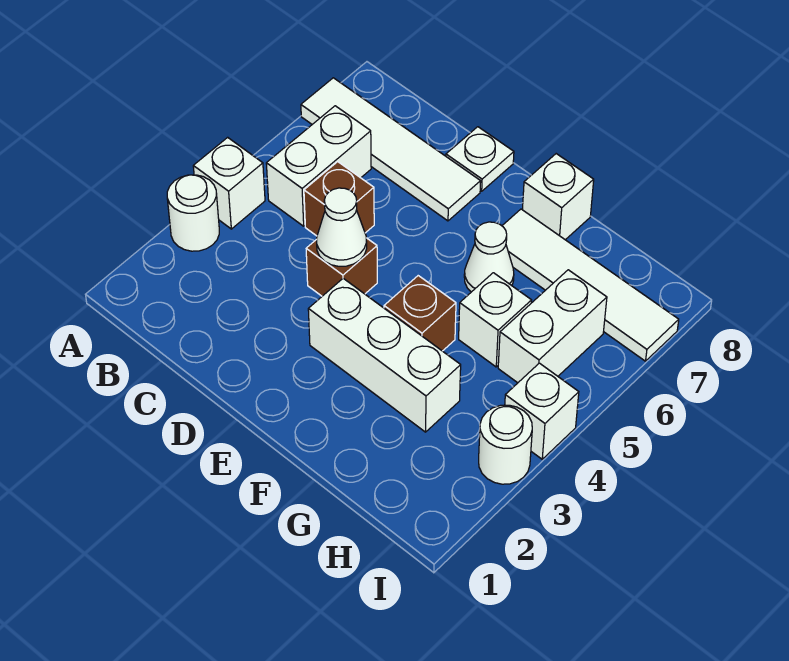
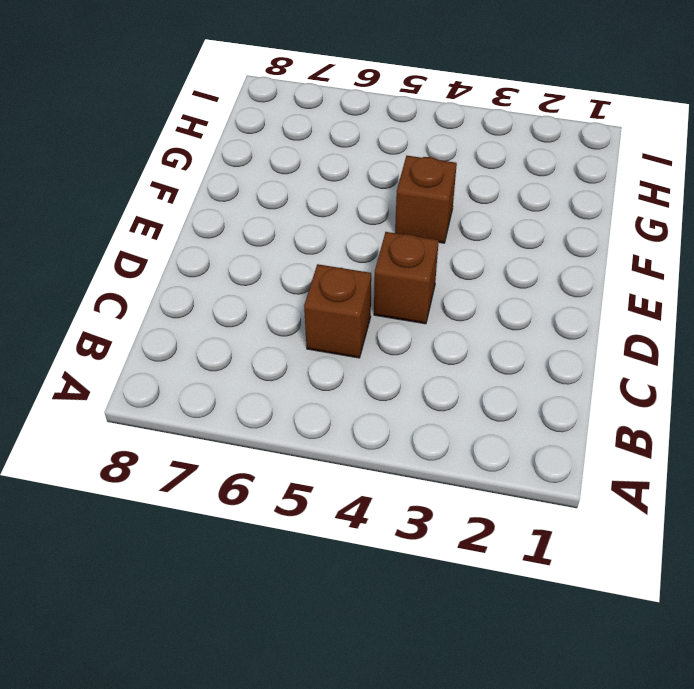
none -> white 1x1 round brick [167,175,219,251]
none -> white 1x1 brick [193,137,265,229]
none -> white 1x4 tile [301,78,481,221]

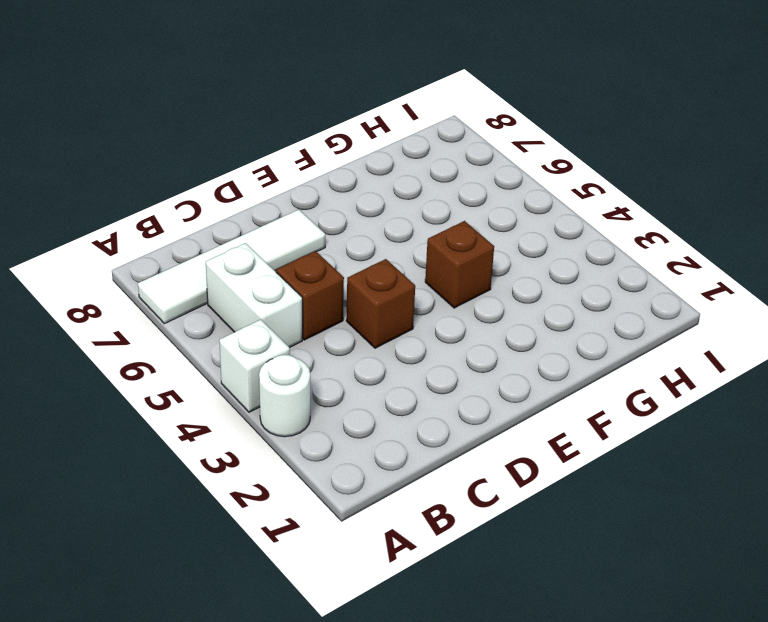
none -> white 1x1 plate [446,127,514,191]
none -> white 1x3 brick [308,278,461,432]
none -> white 1x1 cone [464,222,514,292]

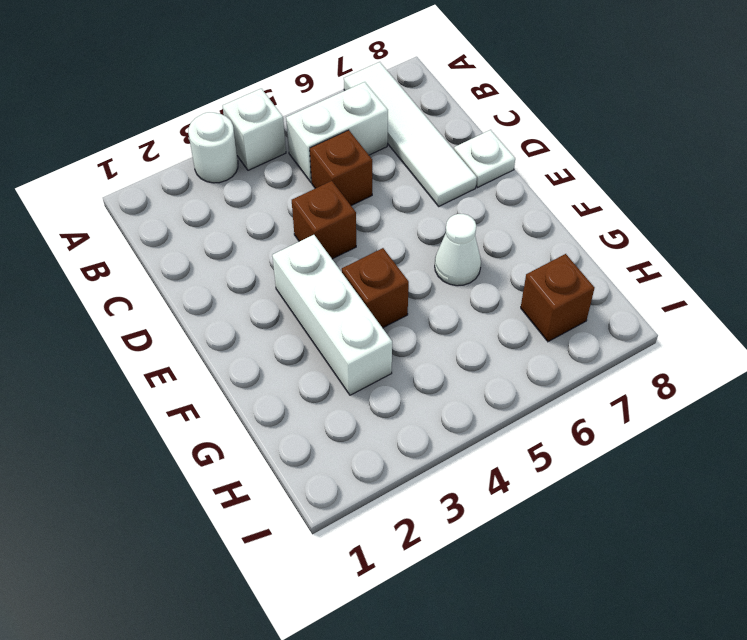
brown 1x1 brick [521,254,595,342] -> white 1x4 tile [502,209,679,361]
none -> white 1x1 brick [522,154,594,240]
none -> white 1x1 brick [459,273,532,367]
none -> white 1x2 brick [498,270,607,383]

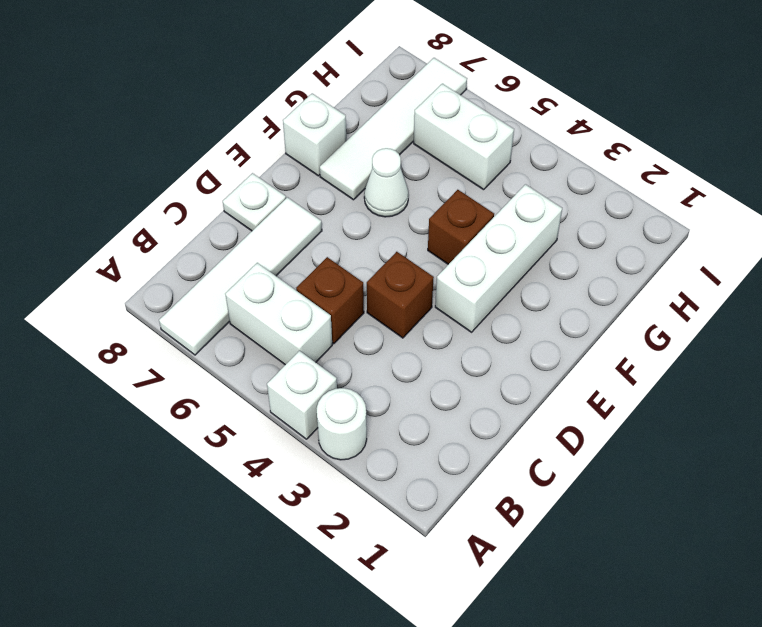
none -> white 1x1 brick [459,273,532,367]
none -> white 1x1 round brick [479,405,532,484]
none -> white 1x1 brick [505,363,579,459]

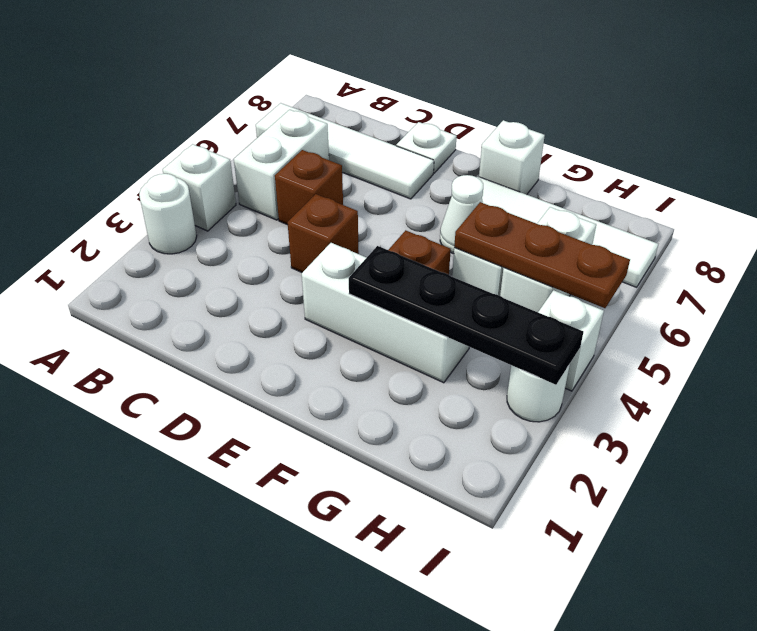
black 1x4 plate [349,246,583,385] -> none
brown 1x3 plate [454,202,630,308] -> none
none -> white 1x1 cone [317,188,367,266]

